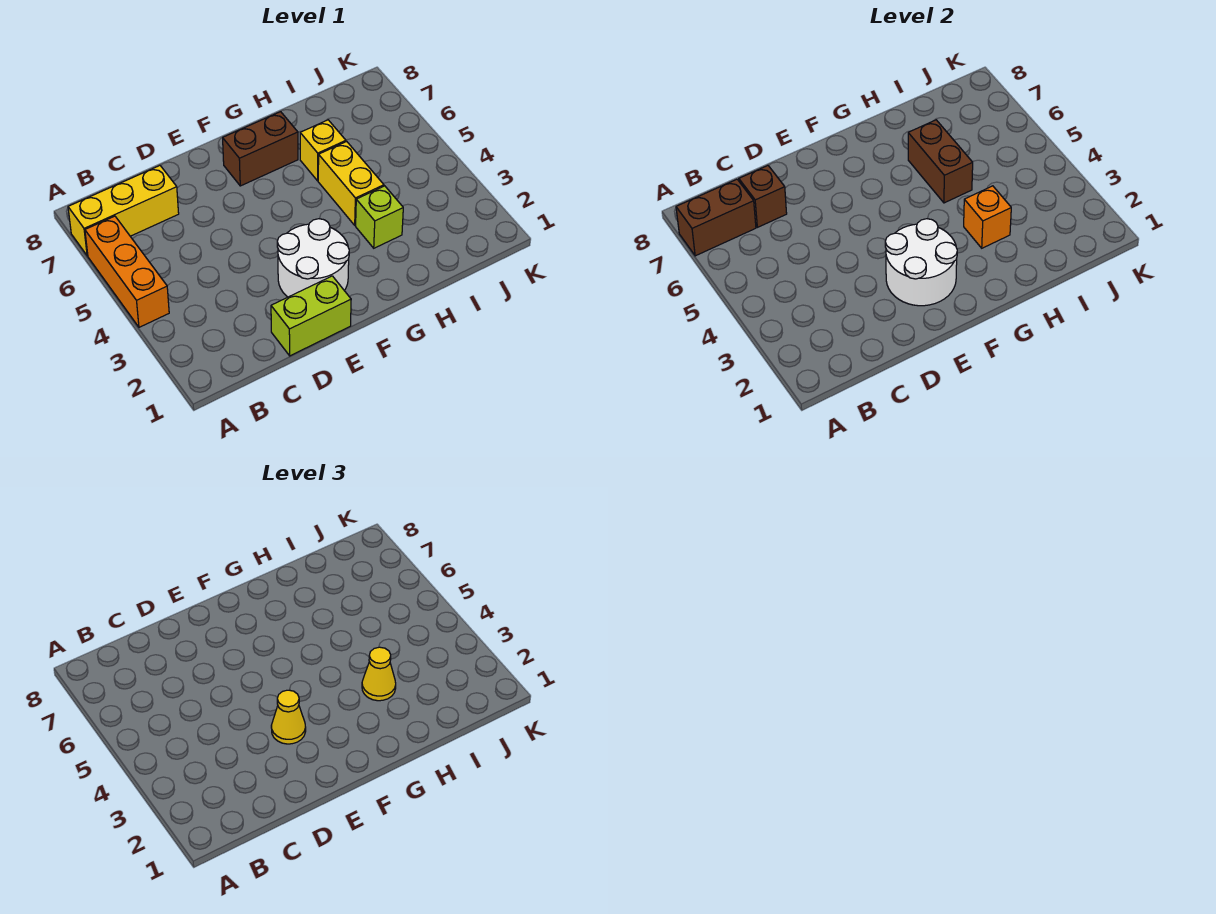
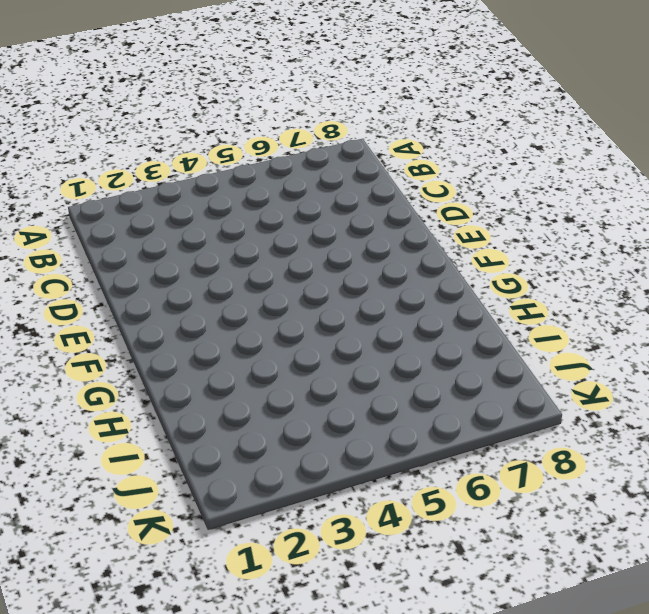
none -> orange 1x3 brick [85,216,169,327]
none -> yellow 1x3 brick [68,166,179,256]
none -> lime 1x2 brick [271,276,351,356]

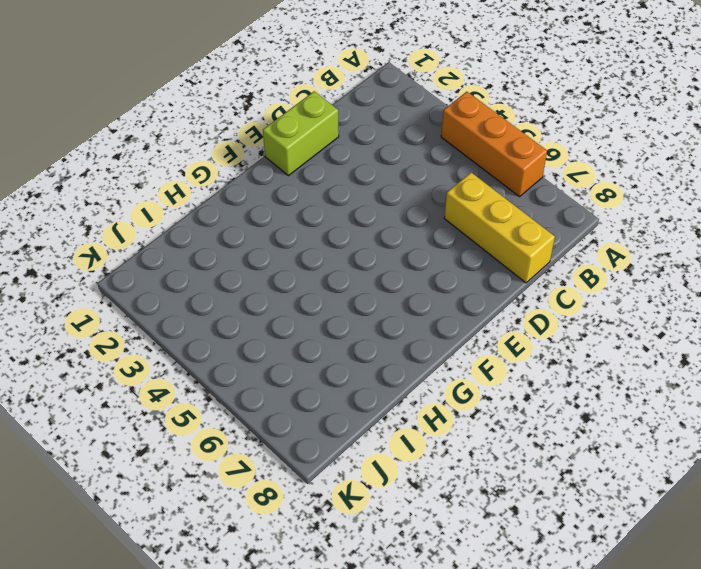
yellow 1x3 brick [444,173,555,283] -> yellow 1x3 brick turned to [68,166,179,256]
none -> white 2x2 round brick [277,219,349,297]
none -> brown 1x2 brick [223,112,298,186]
none -> lime 1x1 brick [356,186,403,248]

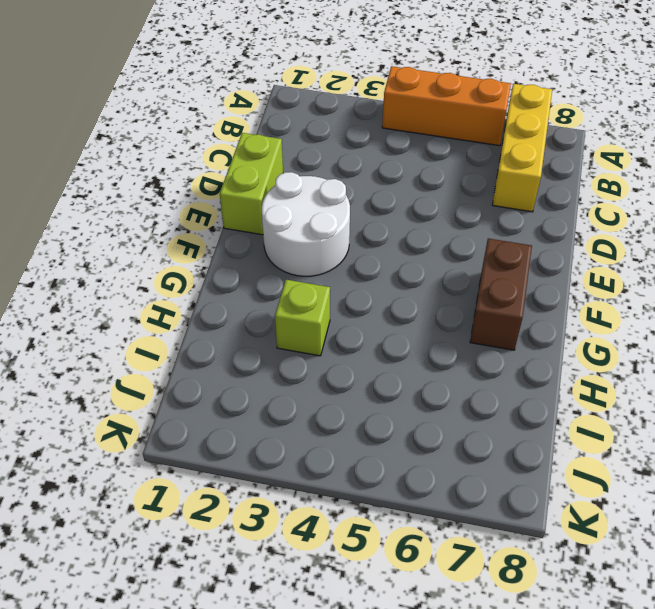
none -> yellow 1x2 brick [318,142,384,225]
none -> yellow 1x1 brick [300,120,346,181]
none -> brown 1x2 brick [676,179,756,256]

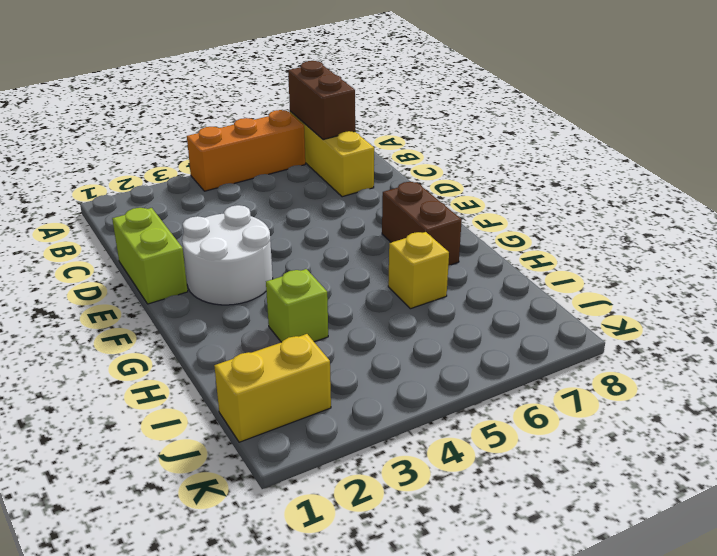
yellow 1x2 brick [214,334,331,442] -> yellow 1x2 brick moved to [318,142,384,225]
none -> brown 1x1 brick [739,166,787,227]
none -> white 2x2 round brick [885,219,957,306]
none -> orange 1x1 brick [964,186,1011,248]

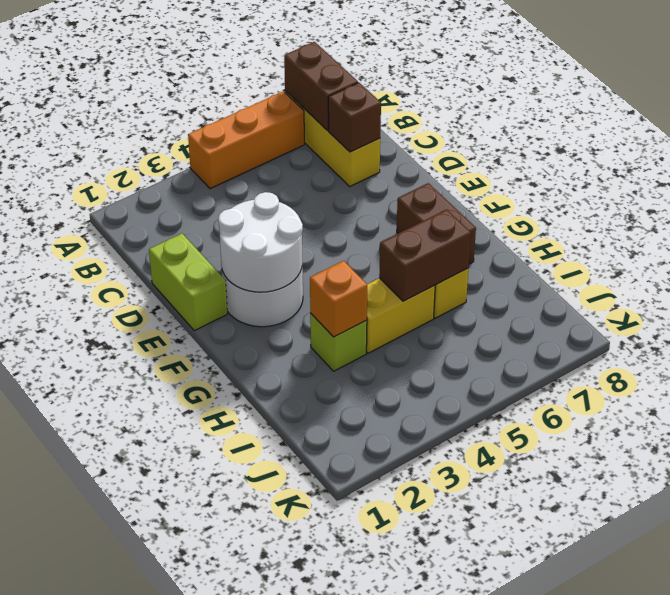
none -> yellow 1x1 cone [271,690,306,744]
none -> yellow 1x1 cone [362,647,396,701]

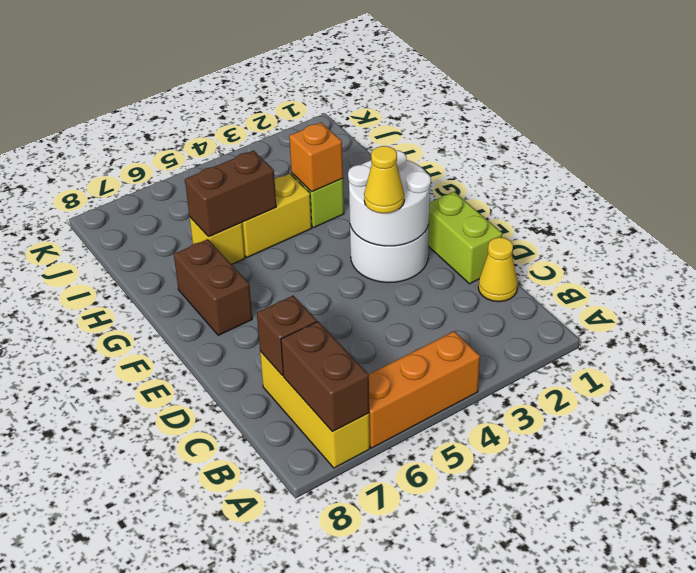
yellow 1x1 cone [478,237,518,302] -> yellow 1x1 cone moved to [362,647,396,701]

